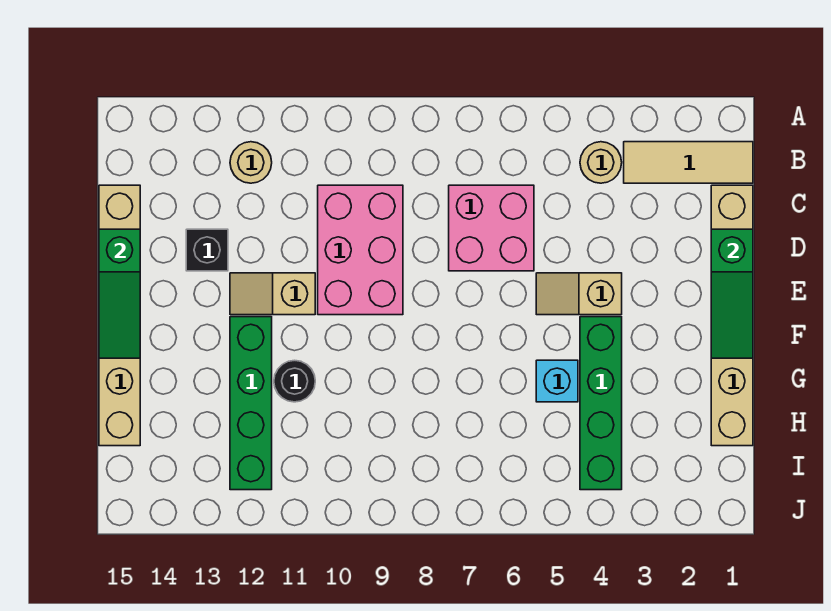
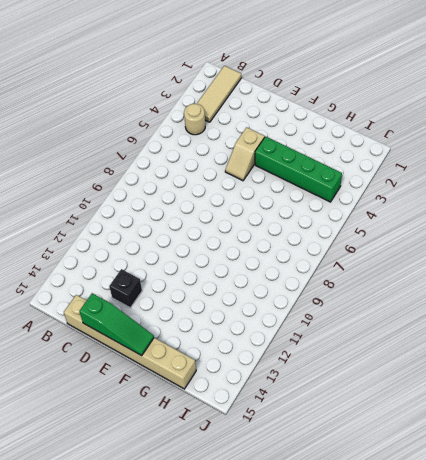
none -> tan 1x1 round brick [230,142,272,183]
none -> tan 1x6 brick [711,185,753,446]
none -> pink 2x2 brick [449,185,534,271]

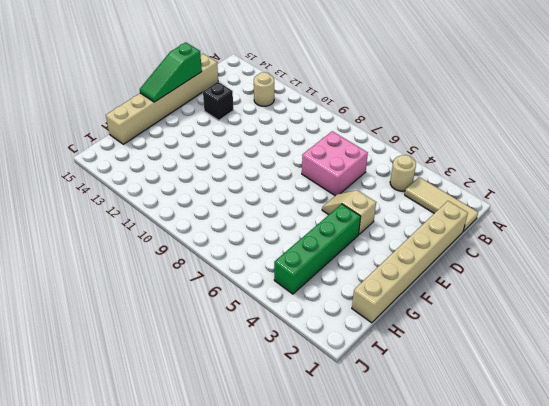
none -> pink 2x3 brick [318,185,403,315]
none -> tan 1x2 slope [230,273,315,315]
none -> green 1x4 brick [230,317,272,490]

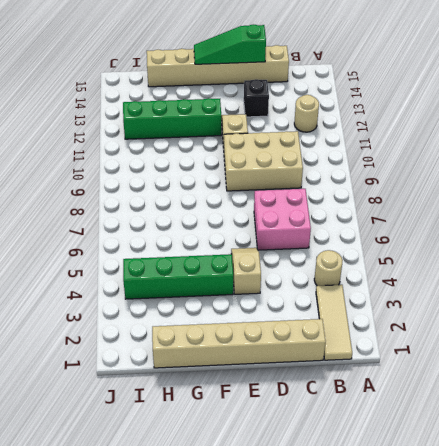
tan 2x3 brick [224,131,303,191] -> pink 2x3 brick [318,185,403,315]
none -> cyan 1x1 brick [536,360,578,402]
none -> black 1x1 round brick [274,360,315,402]
none -> green 1x3 slope [711,229,753,358]

